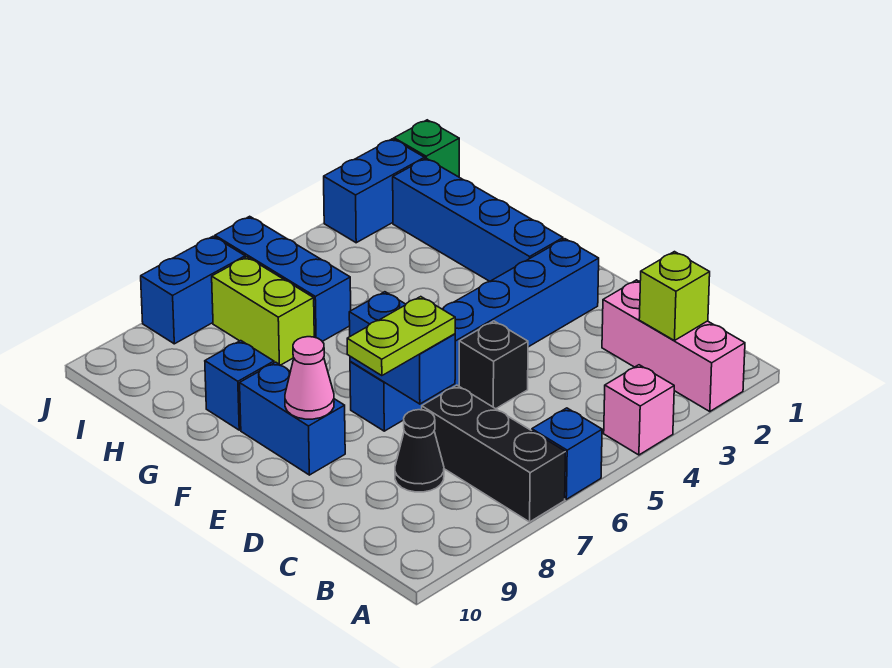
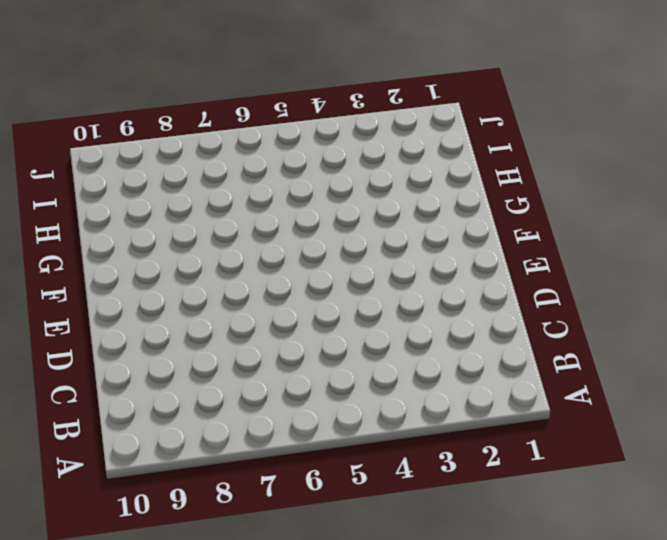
none -> pink 1x3 brick [602,280,745,412]
none -> pink 1x1 brick [604,365,674,455]
none -> blue 1x1 brick [532,408,602,499]

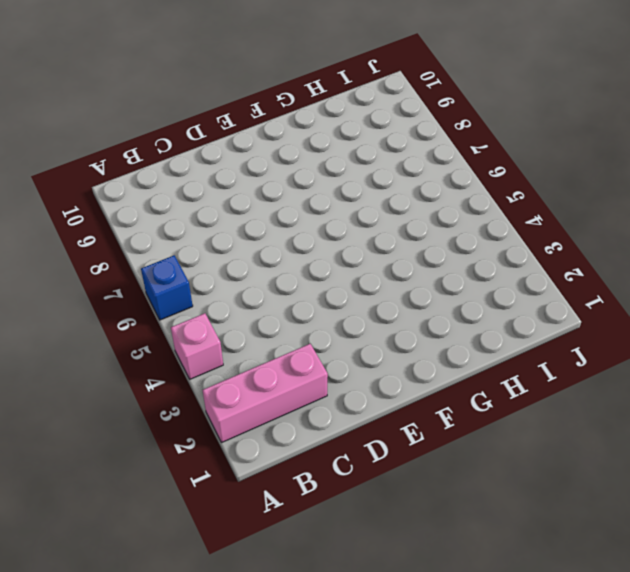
none -> black 1x3 brick [422,385,565,522]
none -> black 1x1 cone [395,410,444,492]
none -> black 1x1 brick [459,321,528,409]

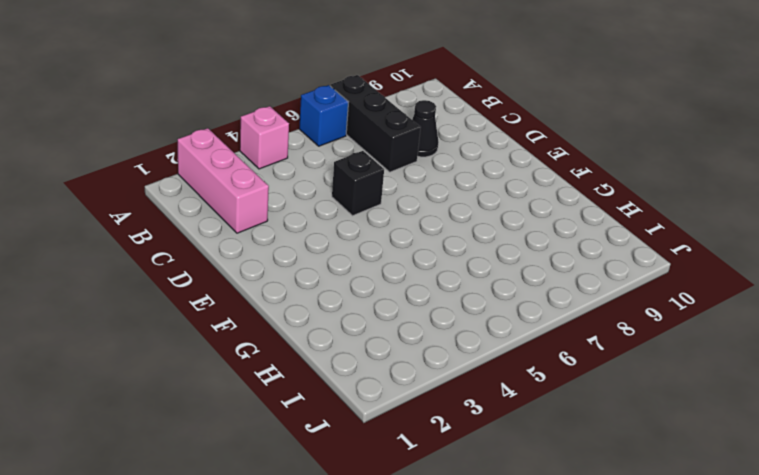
none -> blue 1x6 brick [350,239,599,431]
none -> blue 1x2 brick [240,362,345,475]
none -> blue 1x4 brick [393,158,563,281]

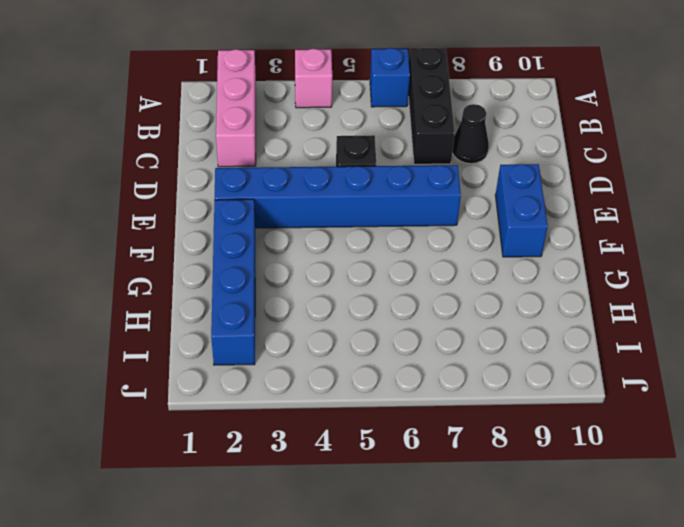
none -> blue 1x1 brick [205,341,274,430]
none -> blue 1x3 brick [215,216,351,341]
none -> lime 1x2 brick [212,257,314,365]

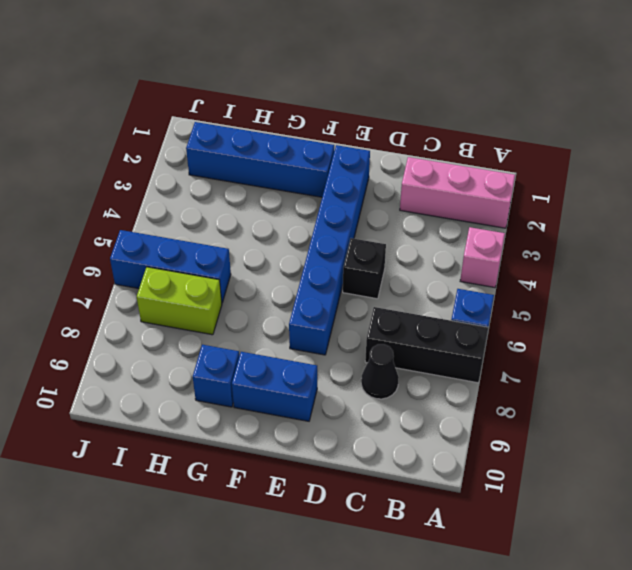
none -> green 1x1 brick [394,120,459,177]
none -> blue 1x2 brick [324,139,425,243]
none -> blue 1x2 brick [141,236,245,344]

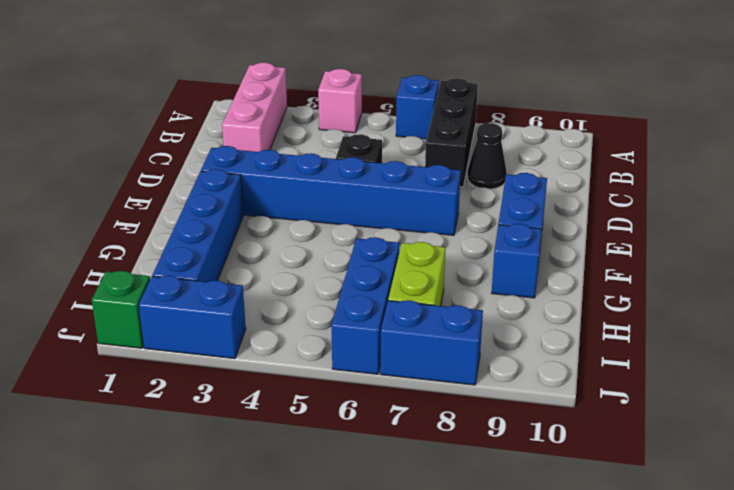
none -> lime 1x1 brick [639,252,710,341]
none -> blue 1x2 brick [349,292,455,404]
none -> pink 1x1 cone [285,337,334,419]

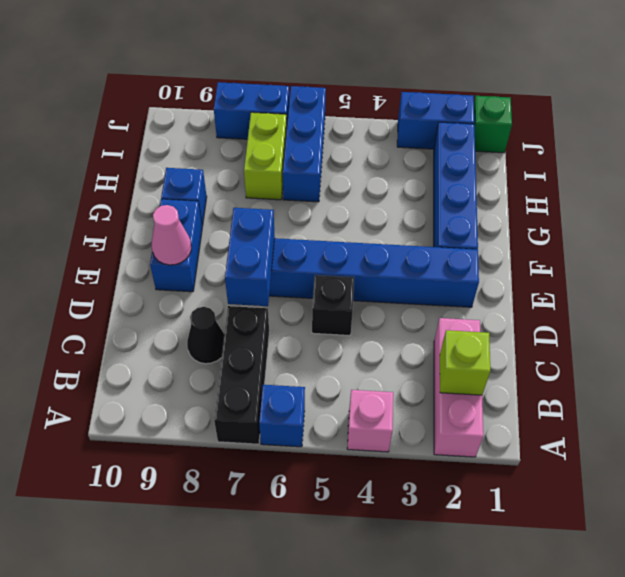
none -> lime 1x2 plate [347,297,455,376]

